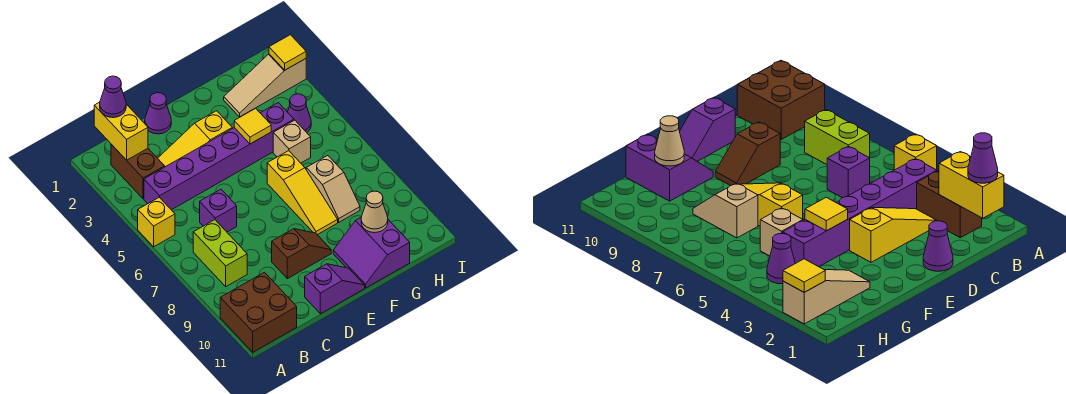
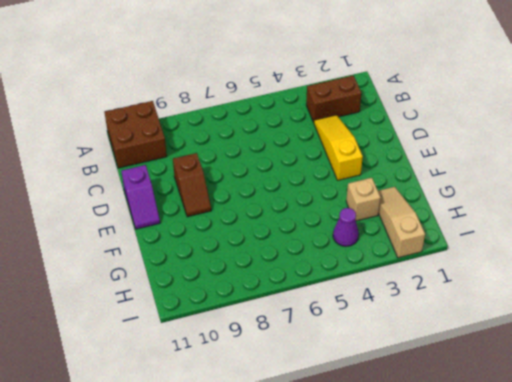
tan 1x1 brick [346,178,381,221] -> tan 1x1 brick moved to [273,120,311,163]
none -> yellow 1x1 brick [138,197,175,247]
none -> purple 1x6 brick [144,103,294,210]
none -> lime 1x2 brick [193,220,247,287]

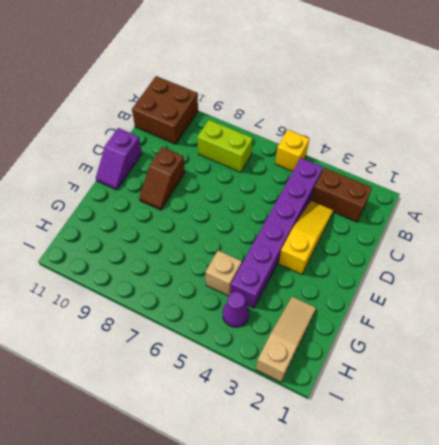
none -> purple 1x1 brick [200,189,237,232]
none -> purple 1x1 cone [145,93,171,134]
none -> yellow 1x3 slope [267,151,338,235]

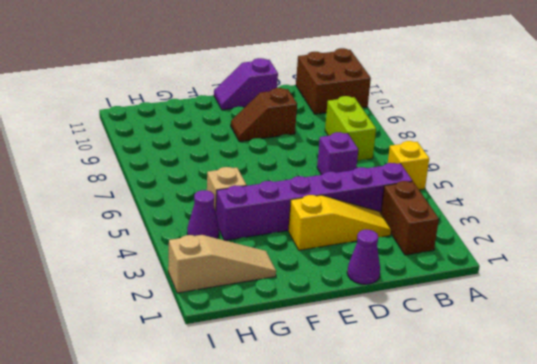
none -> yellow 1x3 slope [267,151,338,235]
none -> purple 2x2 slope [333,218,410,288]
none -> tan 1x2 slope [306,155,360,222]

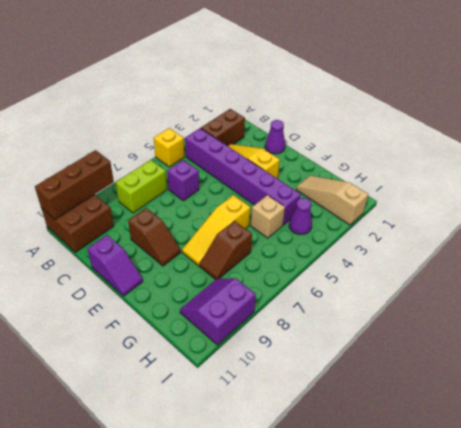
brown 1x3 brick [35,150,114,219] -> none
brown 1x2 slope [200,221,252,280] -> tan 1x2 slope [306,155,360,222]
purple 2x2 slope [180,278,256,345] -> purple 2x2 slope moved to [333,218,410,288]
none -> yellow 1x2 brick [94,102,148,160]
none -> yellow 1x1 tile [234,108,271,144]
none -> tan 1x1 cone [361,191,388,233]

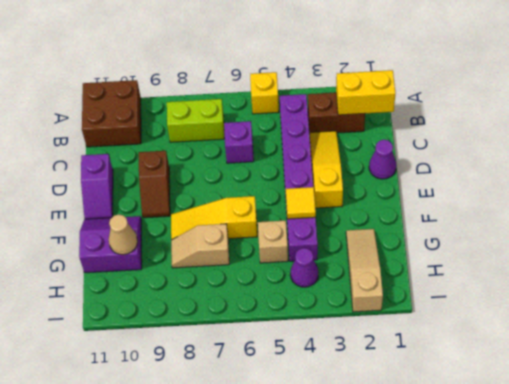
none -> yellow 1x1 tile [269,35,306,70]
none -> purple 1x1 cone [100,76,126,118]

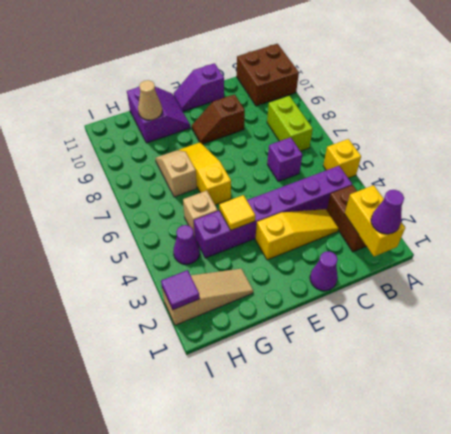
purple 1x1 tile [161,270,200,310] -> yellow 1x1 tile [269,35,306,70]

